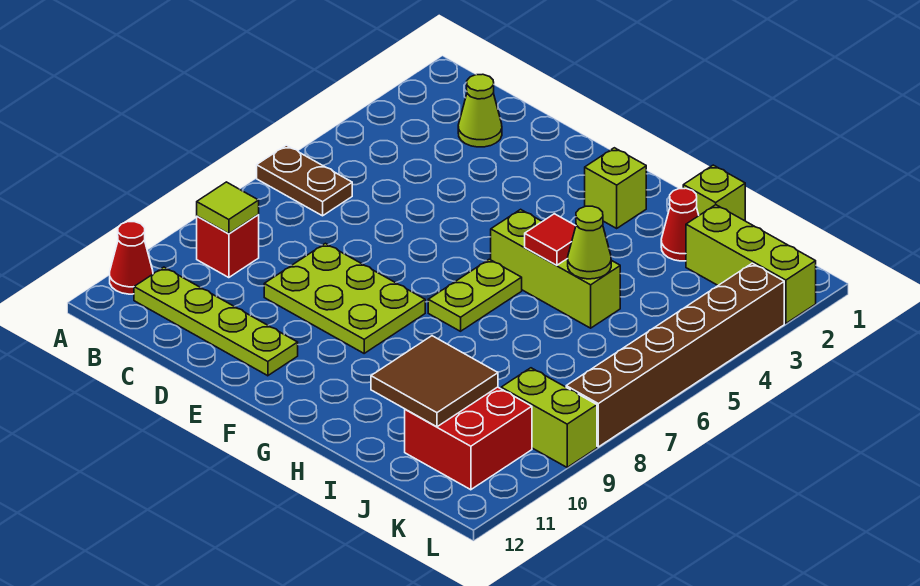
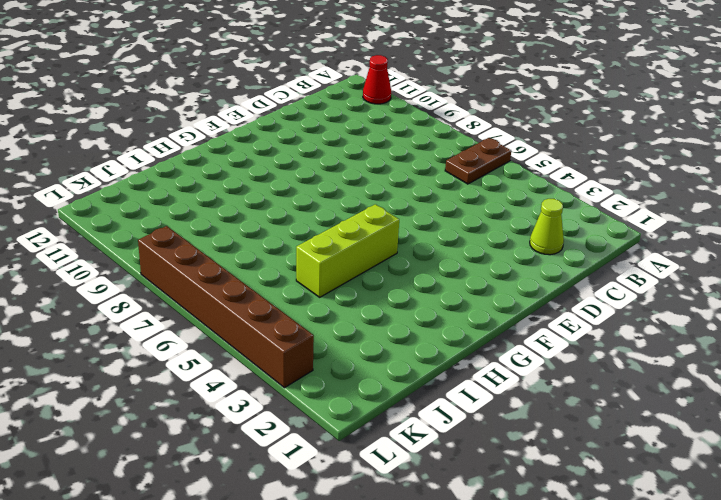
none -> red 1x1 brick [197,215,259,278]
none -> lime 1x4 plate [134,267,298,376]
none -> lime 2x3 plate [264,243,425,353]

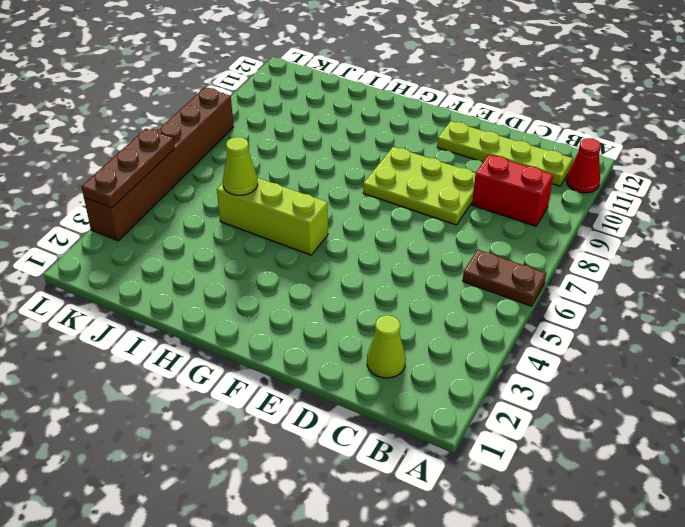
red 1x2 brick [472,155,553,226] -> red 1x1 brick [197,215,259,278]
brown 1x3 plate [81,129,175,208] -> none
none -> lime 1x1 brick [585,148,646,228]
none -> lime 1x2 plate [428,259,522,331]
none -> lime 1x1 brick [683,165,745,221]

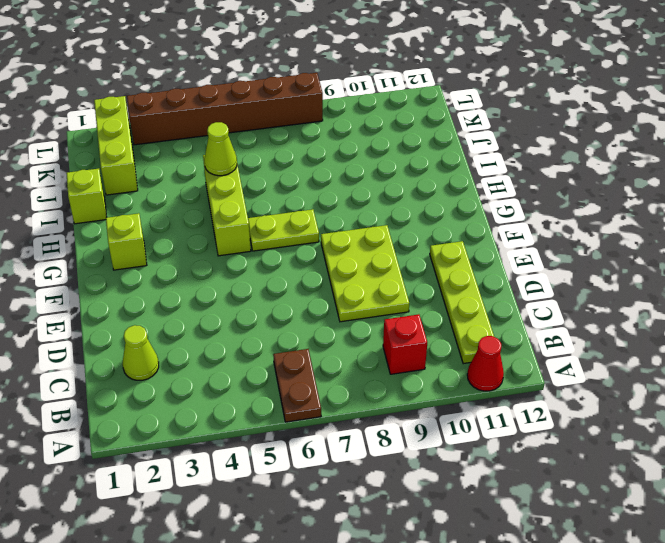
none -> red 1x1 cone [661,188,699,261]
none -> red 2x2 brick [405,387,532,490]
none -> lime 1x2 brick [501,368,597,467]

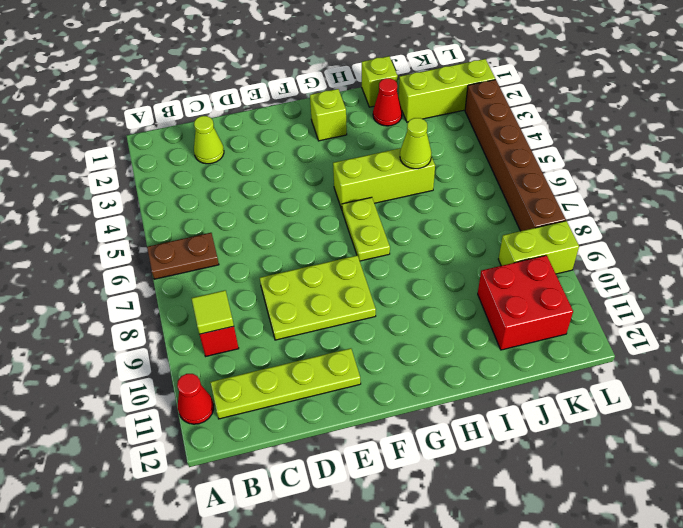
none -> red 1x1 tile [525,214,576,265]
none -> brown 2x2 tile [371,336,498,427]

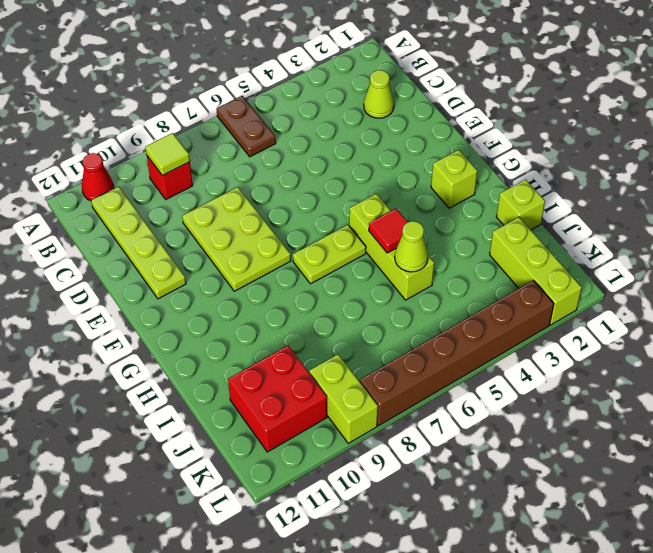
none -> red 1x1 cone [661,188,699,261]
none -> brown 2x2 tile [371,336,498,427]

